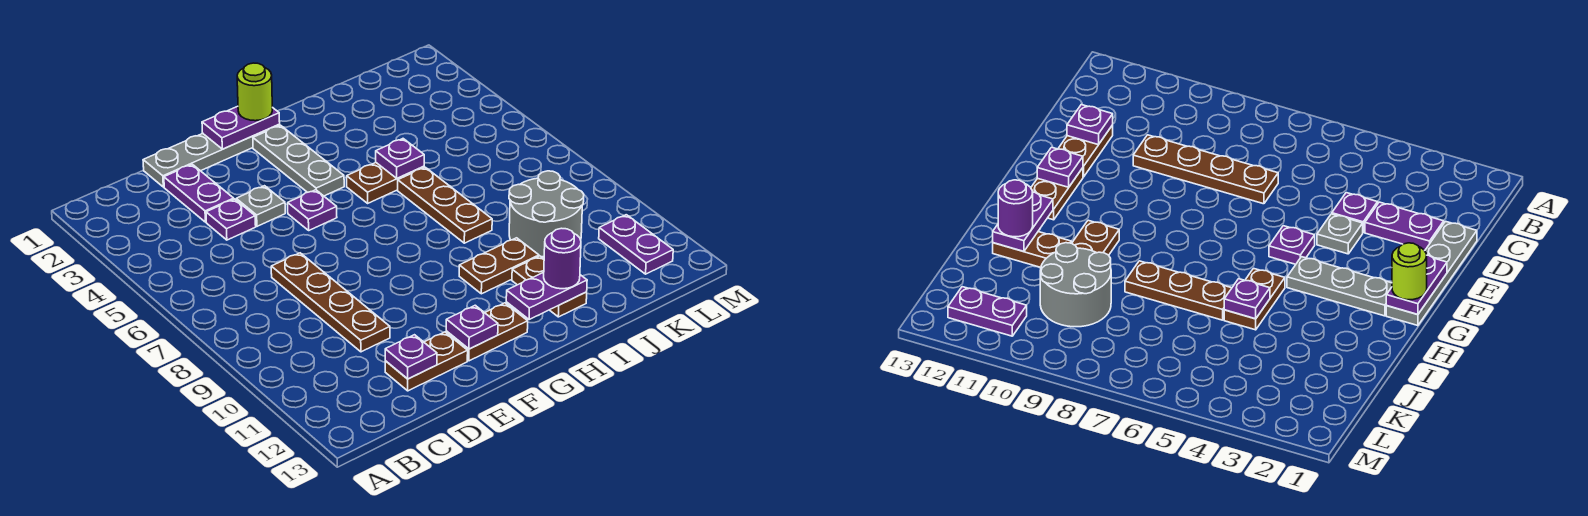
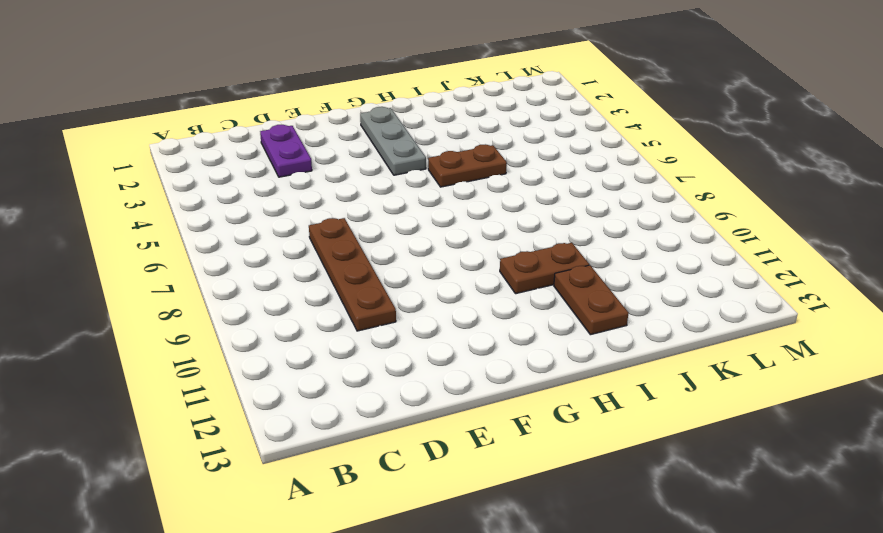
none -> grey 1x4 plate [143,125,280,187]
none -> purple 1x1 plate [206,199,256,240]
none -> brown 1x2 plate [385,332,468,391]

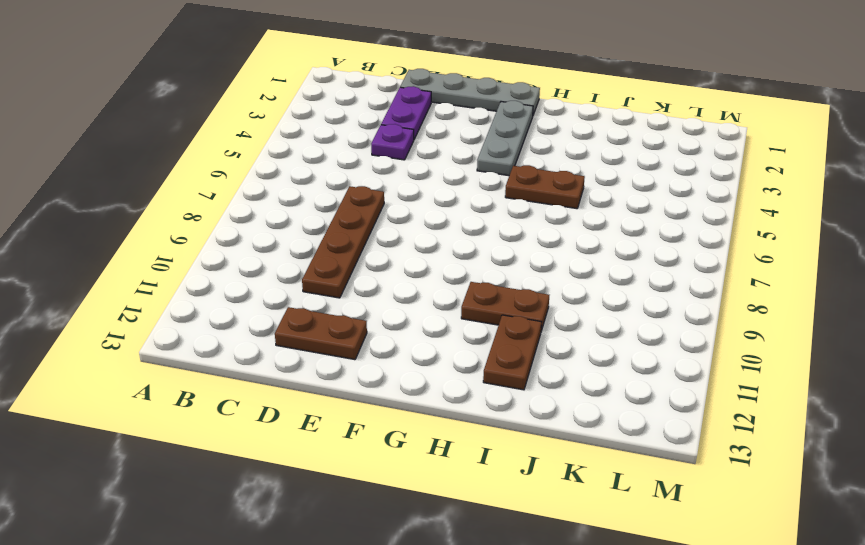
none -> grey 1x1 plate [236,186,285,226]
none -> purple 1x1 plate [288,190,337,230]
none -> brown 1x2 plate [446,303,528,361]

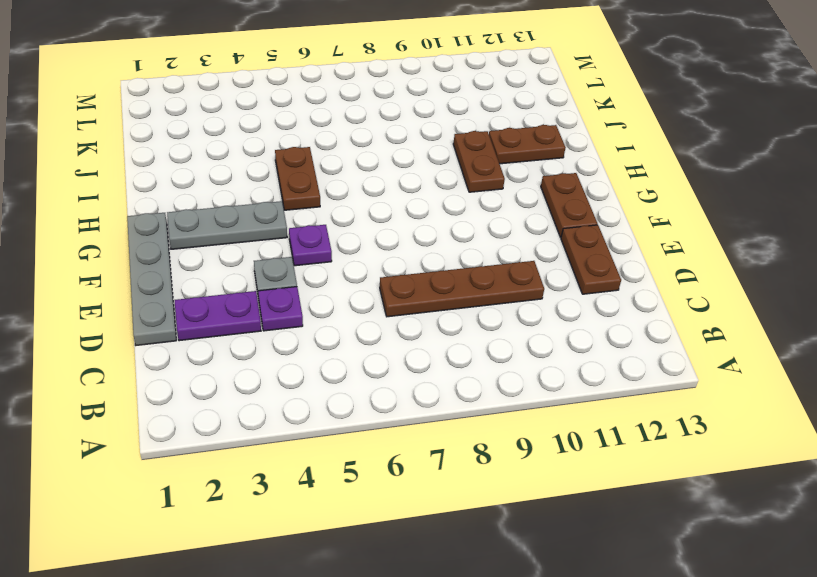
none -> brown 1x3 plate [398,167,492,243]
none -> grey 2x2 round brick [509,171,584,257]
none -> purple 1x2 plate [599,215,673,274]

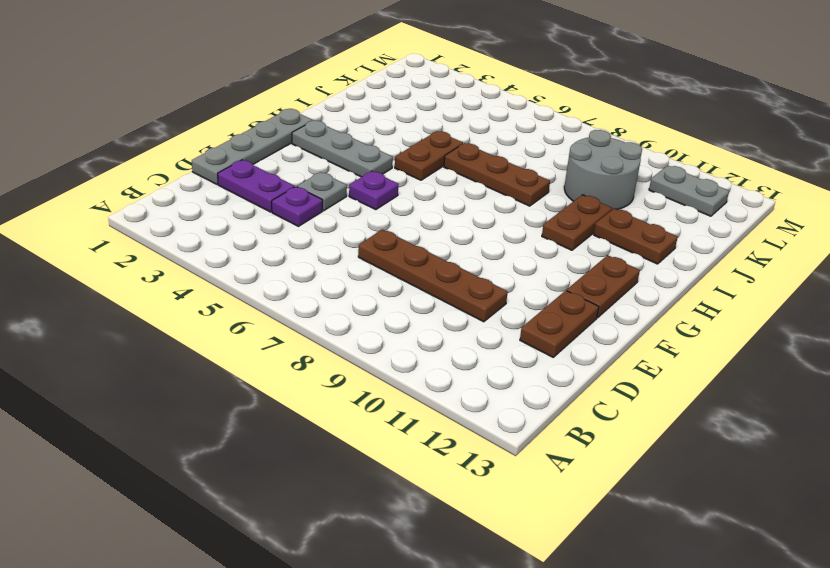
grey 1x2 plate [649,166,729,216] -> purple 1x2 plate [599,215,673,274]
none -> purple 1x1 plate [385,335,437,379]
none -> purple 1x2 plate [202,106,280,149]
none -> purple 1x1 plate [446,305,498,349]

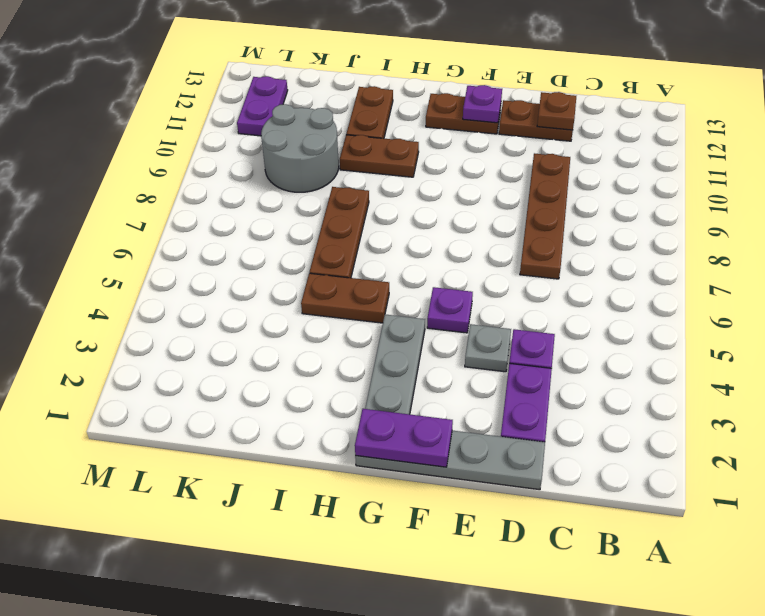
brown 1x1 plate [537,92,576,130] -> purple 1x1 plate [385,335,437,379]
none -> purple 1x2 plate [506,272,587,320]
none -> purple 1x1 plate [376,139,424,178]
none -> lime 1x1 round brick [237,63,272,121]

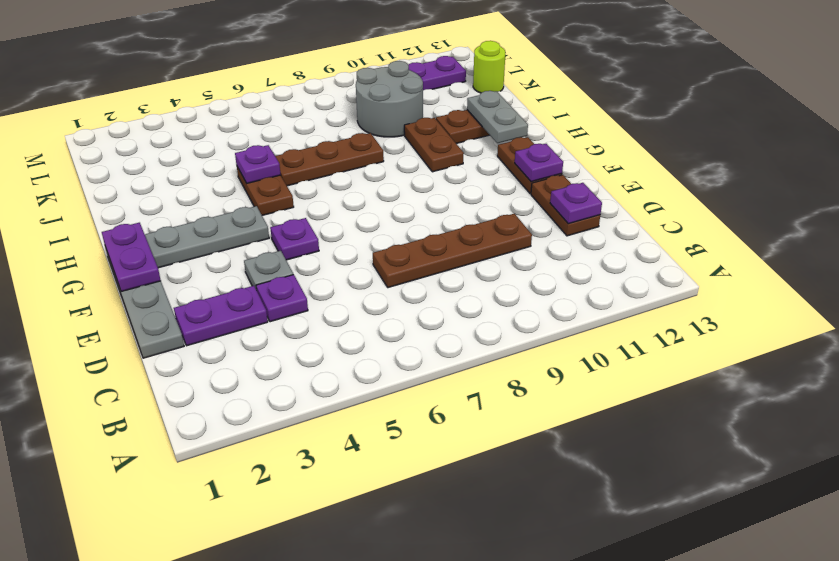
grey 1x2 plate [467,91,528,143] -> purple 1x2 plate [506,272,587,320]
lime 1x1 round brick [473,41,505,93] -> lime 1x1 round brick moved to [237,63,272,121]
none -> purple 1x1 round brick [544,228,581,289]

